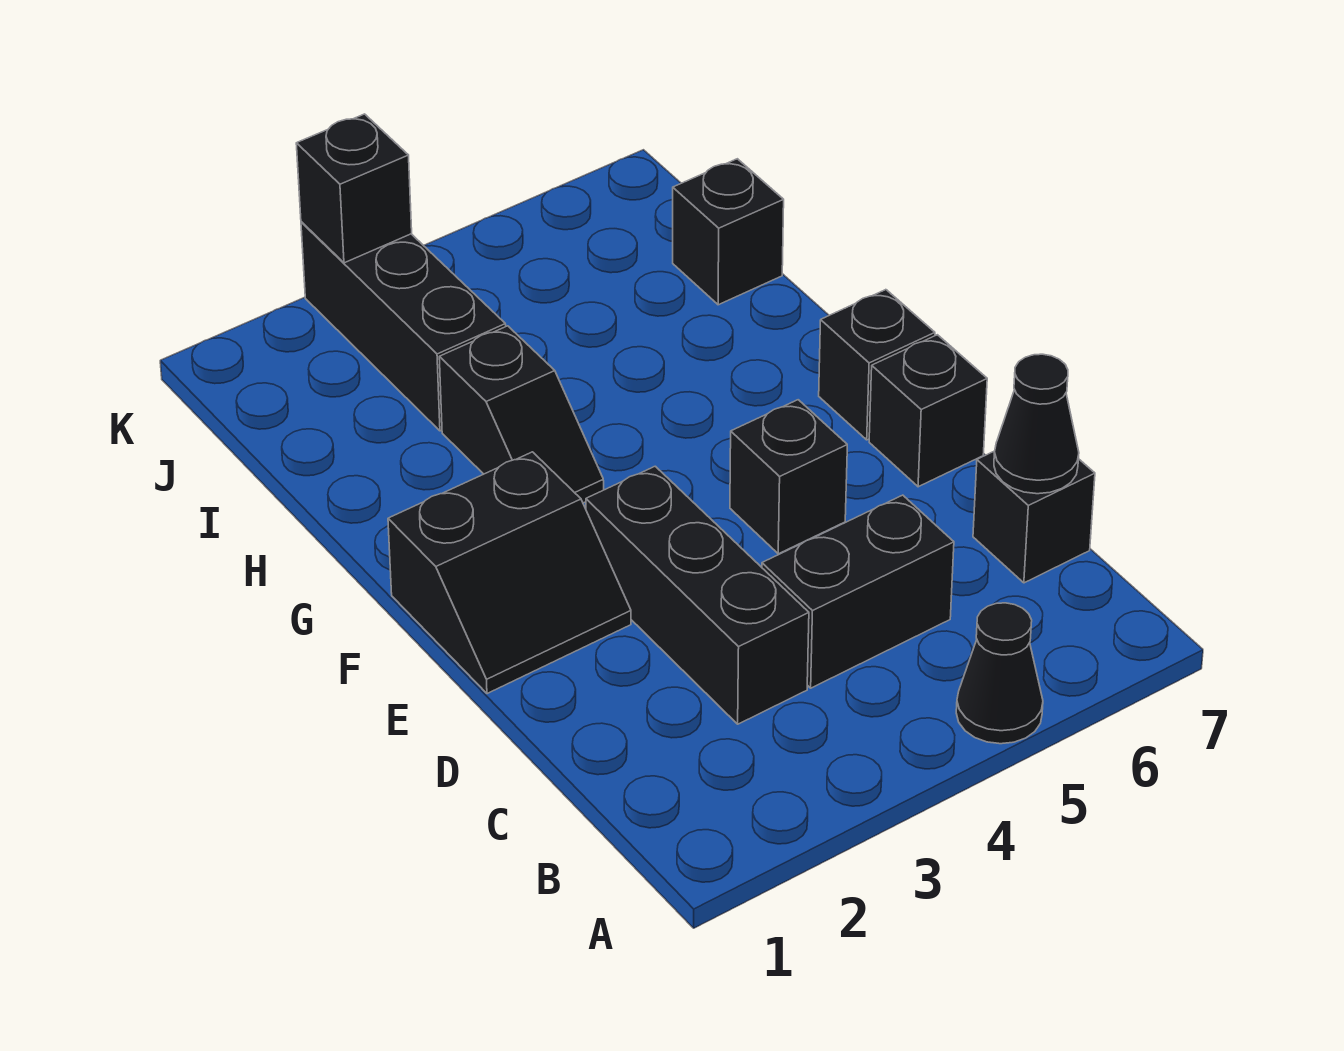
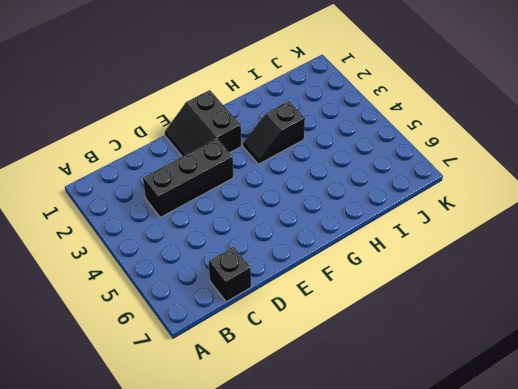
none -> black 1x1 cone [956,603,1043,744]
none -> black 1x2 brick [762,495,954,688]
none -> black 1x1 brick [730,400,847,554]

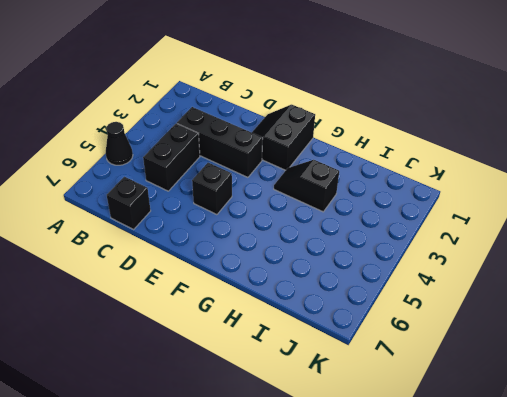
none -> black 1x1 brick [869,335,987,487]
none -> black 1x1 brick [819,290,935,440]
none -> black 1x3 brick [301,222,506,431]

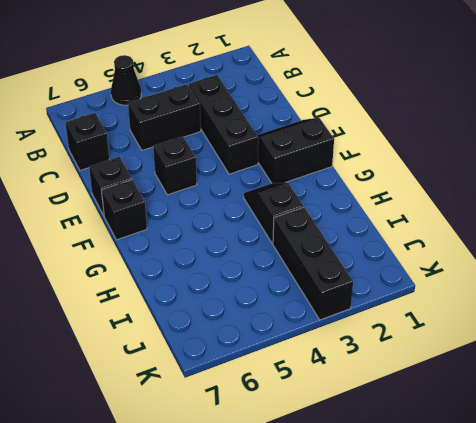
none -> black 1x1 brick [673,159,784,305]
none -> black 1x1 cone [994,354,1079,494]
none -> black 1x1 brick [296,114,412,263]

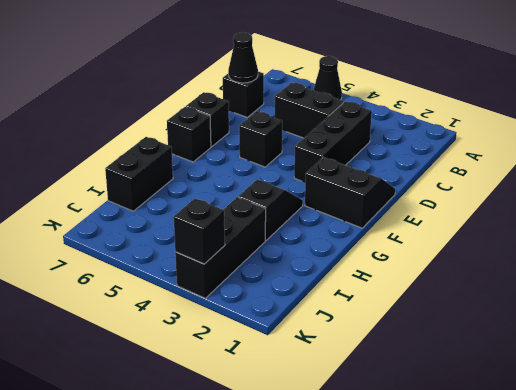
black 1x2 brick [105,137,173,211] -> black 1x1 brick [673,159,784,305]

